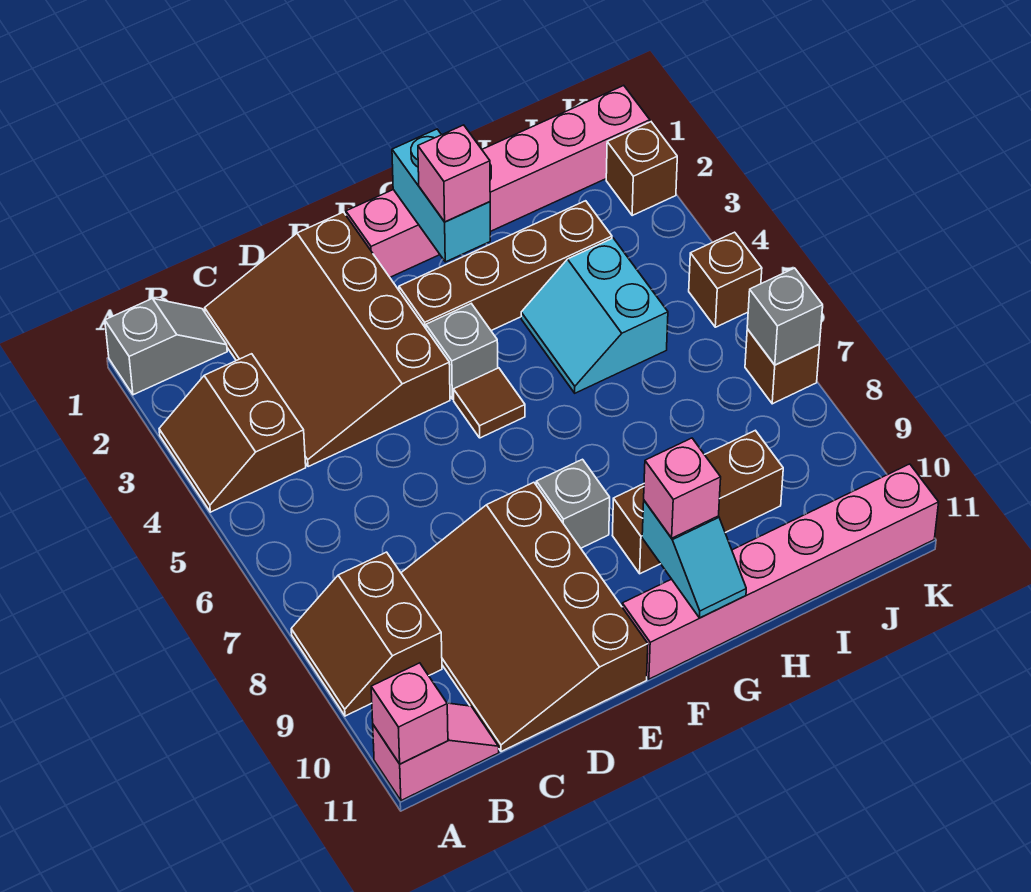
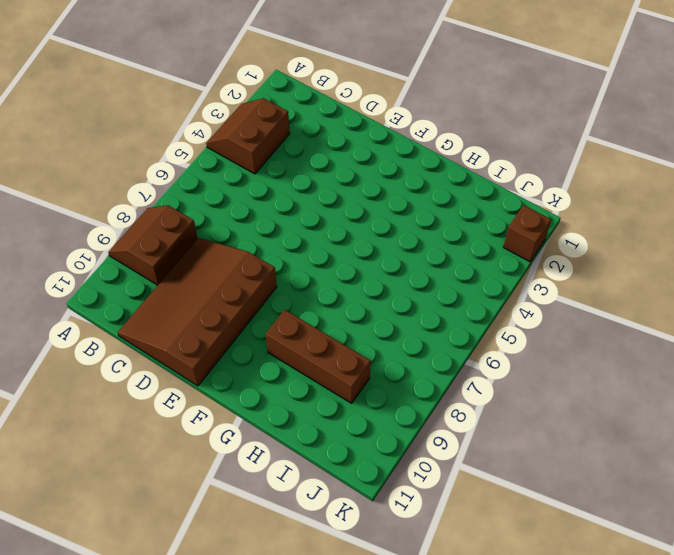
none -> grey 1x2 slope [105,299,227,395]
none -> pink 1x2 slope [373,703,499,801]
none -> brown 3x4 slope [205,212,450,467]

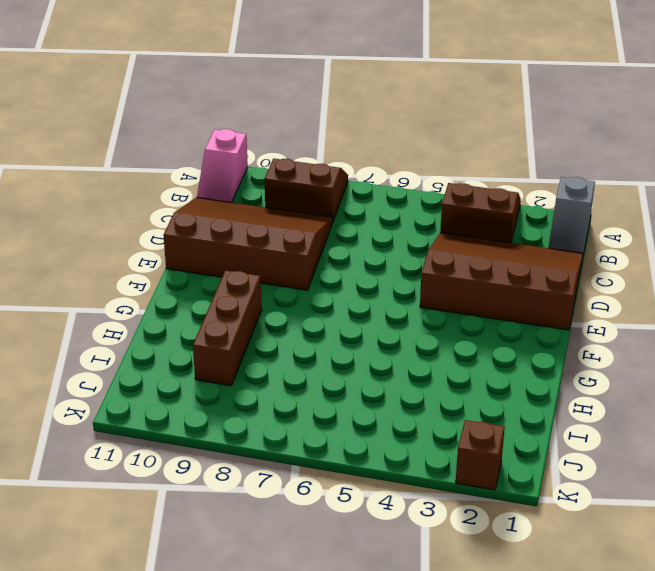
none -> pink 1x6 brick [346,85,650,277]
none -> brown 1x4 brick [399,201,612,331]
none -> grey 1x1 brick [426,304,498,399]

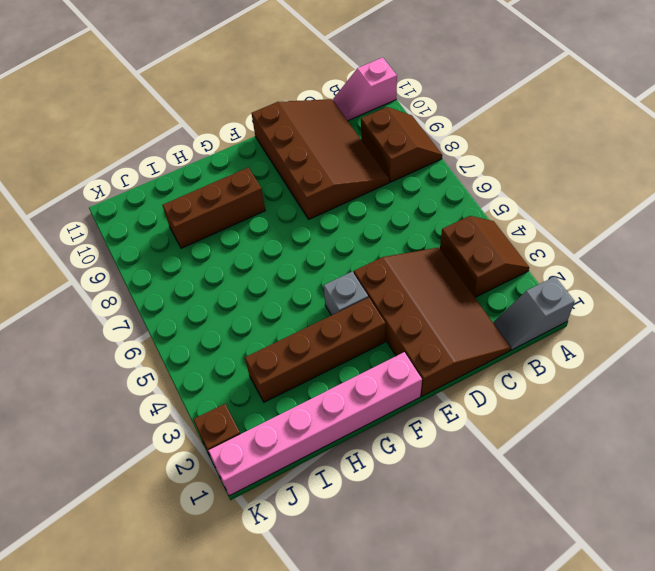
none -> brown 1x1 tile [454,368,525,438]
none -> grey 1x1 brick [536,459,610,548]
none -> pink 1x6 brick [622,464,939,679]

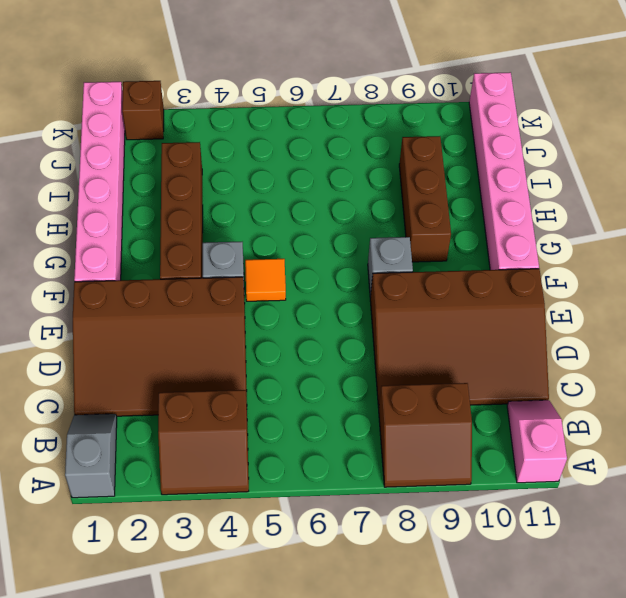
orange 1x1 tile [245,259,286,301] -> brown 1x1 tile [454,368,525,438]
none -> cyan 2x2 slope [521,238,668,393]
none -> brown 1x1 brick [689,232,762,327]
none -> brown 1x1 brick [745,329,820,404]

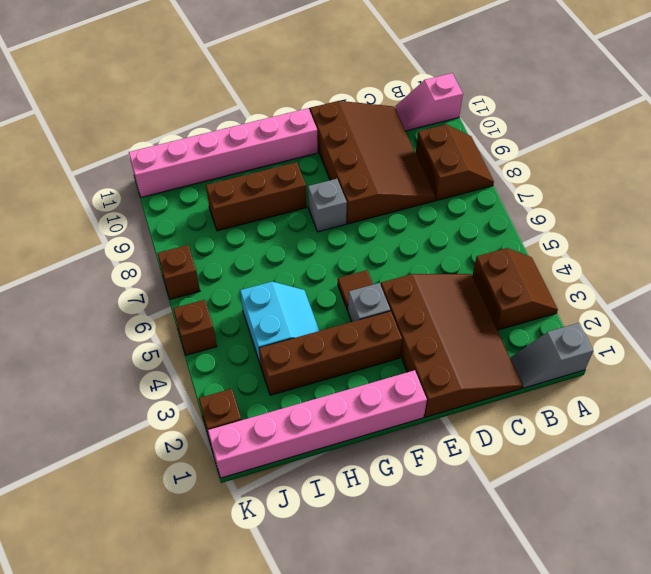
none -> pink 1x1 brick [371,663,448,764]
none -> cyan 1x2 brick [392,129,490,262]
none -> cyan 1x2 slope [642,501,746,618]

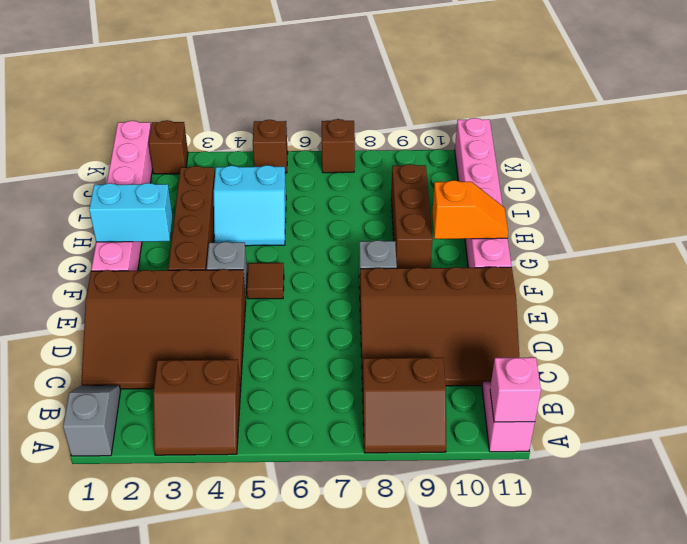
orange 1x2 slope [432,180,508,239] -> cyan 1x2 slope [642,501,746,618]
none -> grey 1x1 brick [747,268,823,365]
none -> pink 1x1 brick [418,125,490,222]
none -> pink 1x1 brick [644,438,721,538]

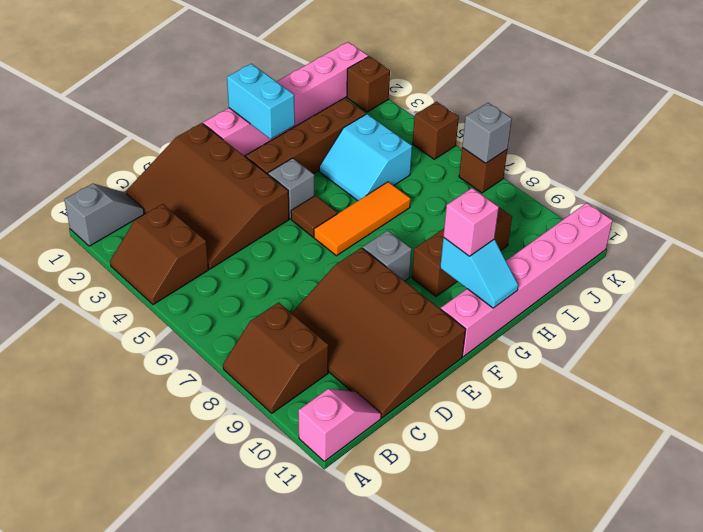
orange 1x3 tile [314,182,411,256] -> none
none -> pink 1x1 brick [371,663,448,764]
none -> pink 1x1 brick [418,125,490,222]

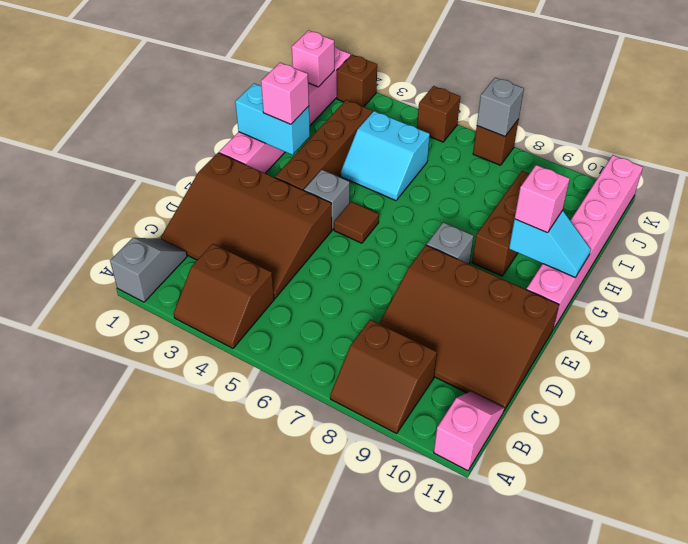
pink 1x1 brick [292,30,334,87] -> pink 1x1 brick moved to [371,663,448,764]

